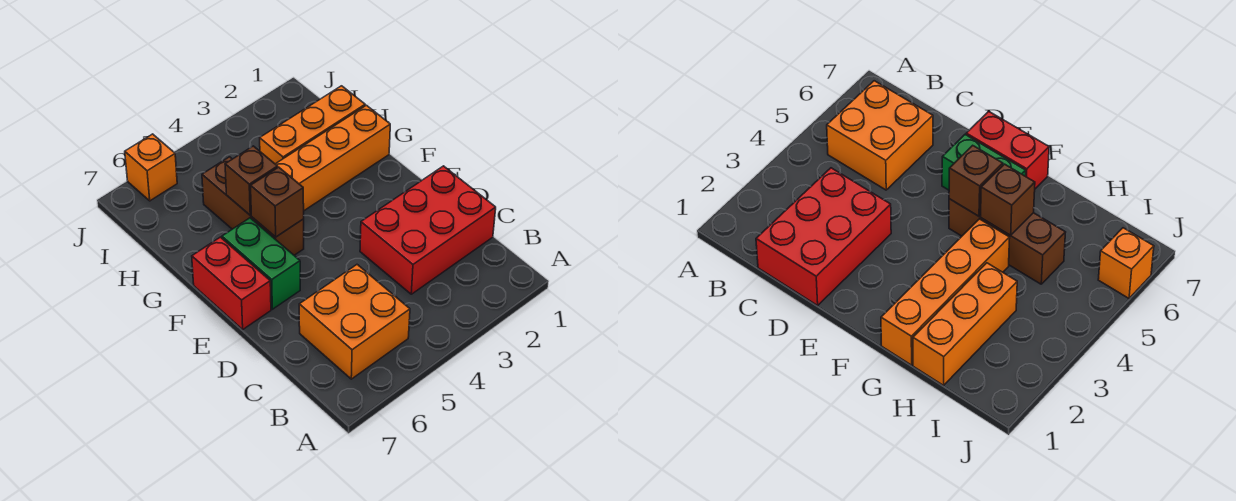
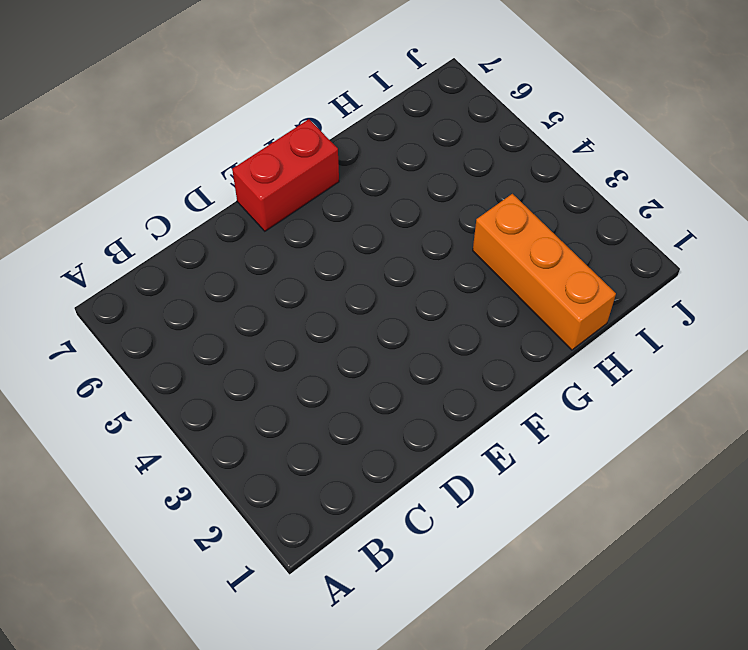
none -> orange 2x2 brick [299,265,410,379]
none -> red 2x3 brick [360,166,496,294]

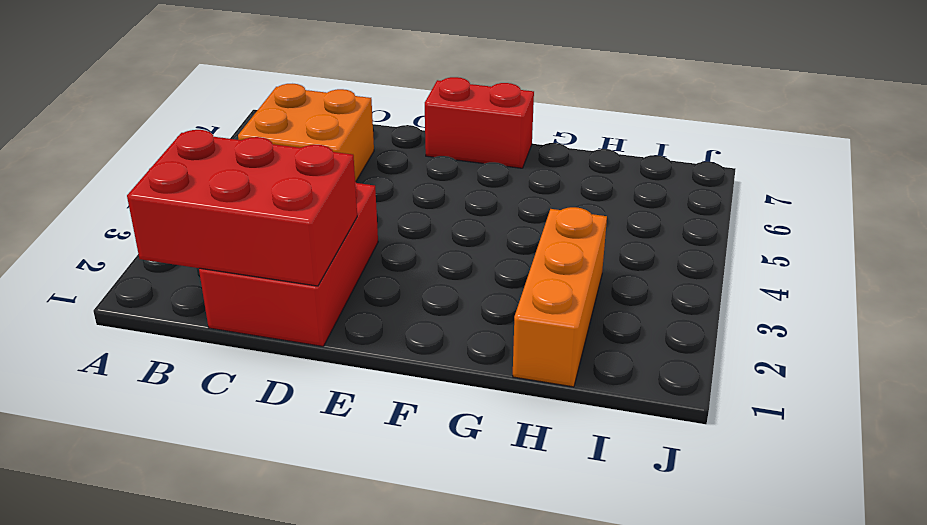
red 2x3 brick [127,130,357,286] -> none
none -> green 1x2 brick [222,218,300,309]
none -> brown 1x3 brick [202,157,304,255]

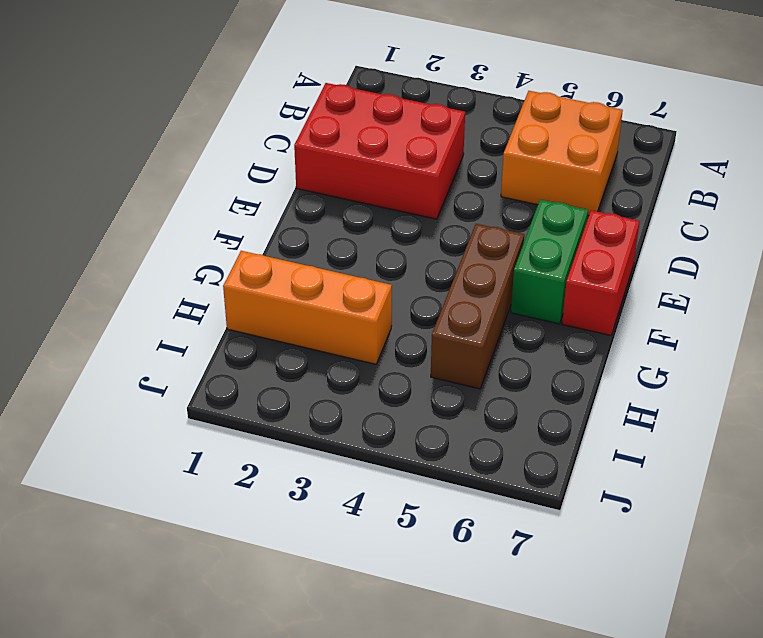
none -> orange 1x4 brick [276,105,390,211]
none -> orange 1x1 brick [125,134,177,201]

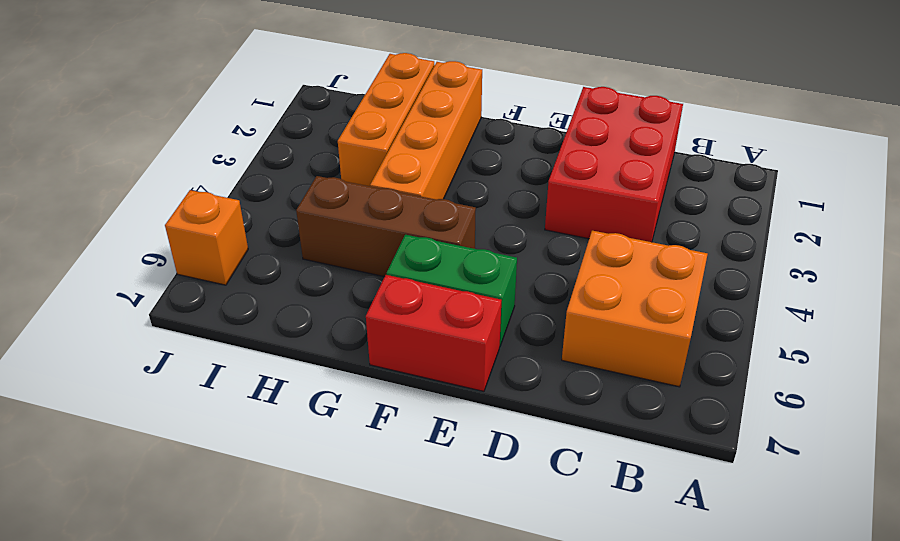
none -> brown 1x1 brick [251,167,304,237]
none -> brown 1x1 brick [225,146,278,215]

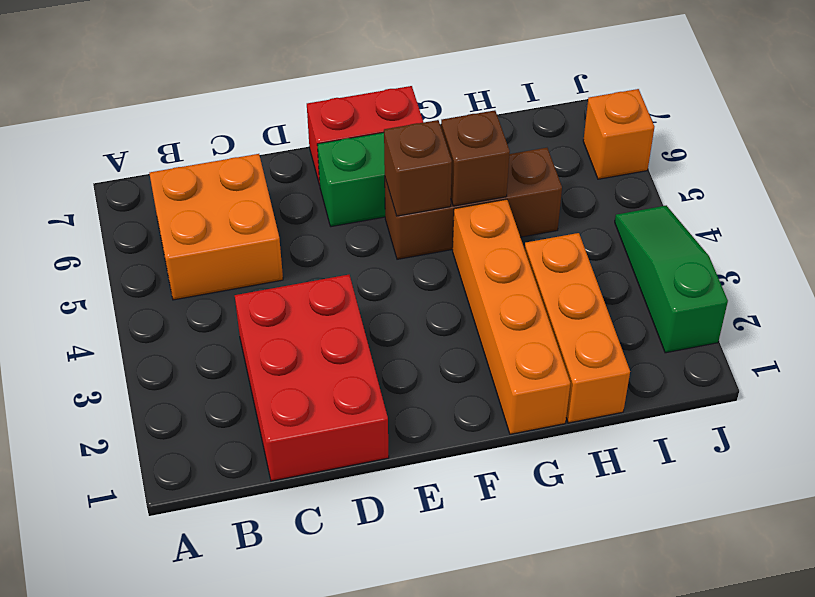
green 1x3 slope [615,205,728,353] -> none

